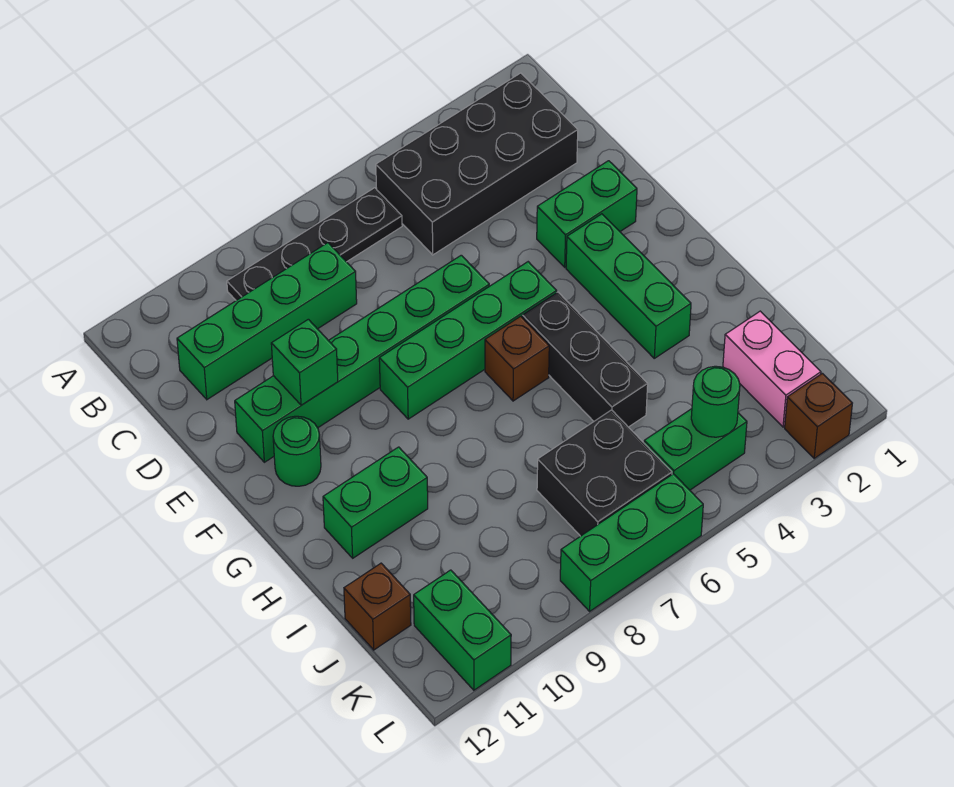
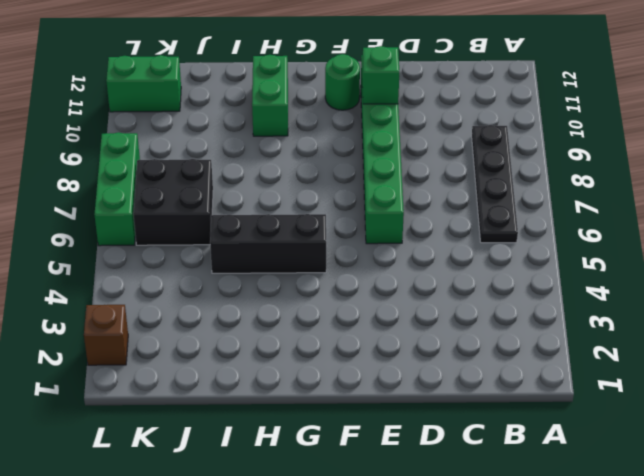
none -> black 2x4 brick [376,73,578,255]
none -> green 1x4 brick [177,243,357,399]
none -> green 1x2 brick [537,161,637,267]

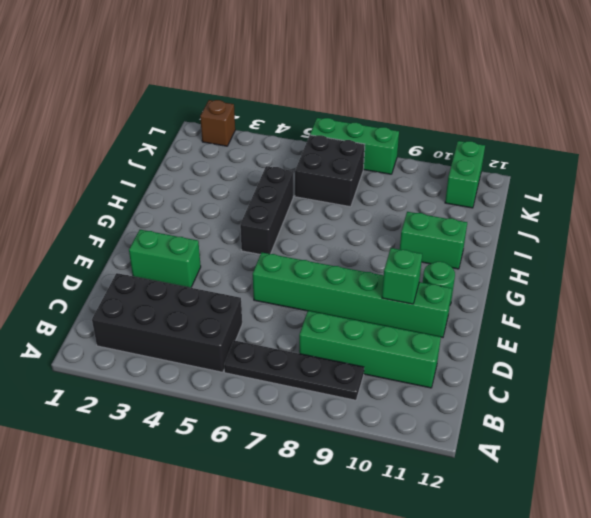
none -> green 1x3 brick [566,214,691,358]
none -> green 1x4 brick [379,262,557,419]
none -> brown 1x1 brick [485,316,549,401]

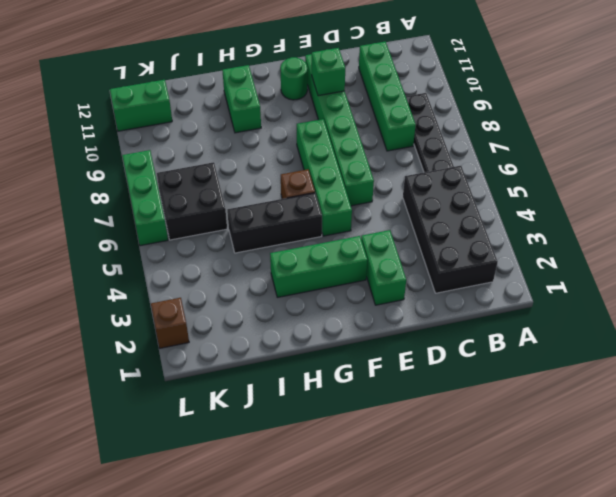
none -> pink 1x2 brick [723,311,821,427]
none -> brown 1x1 brick [344,563,411,650]
none -> green 1x2 brick [644,409,747,490]

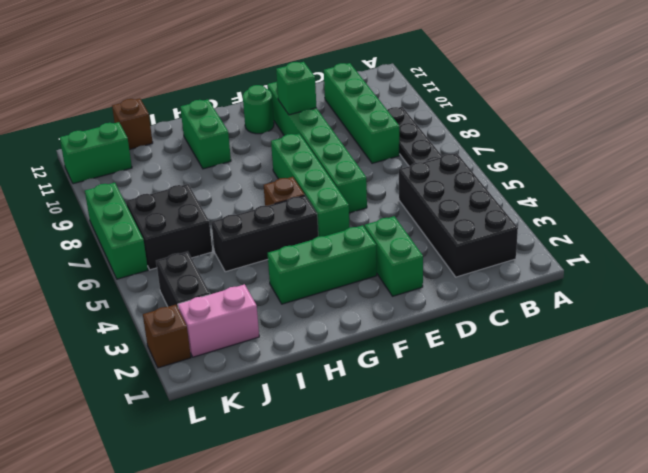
black 1x2 brick [156,252,210,307] -> green 1x2 brick [644,409,747,490]
none -> green 1x1 round brick [691,366,740,437]

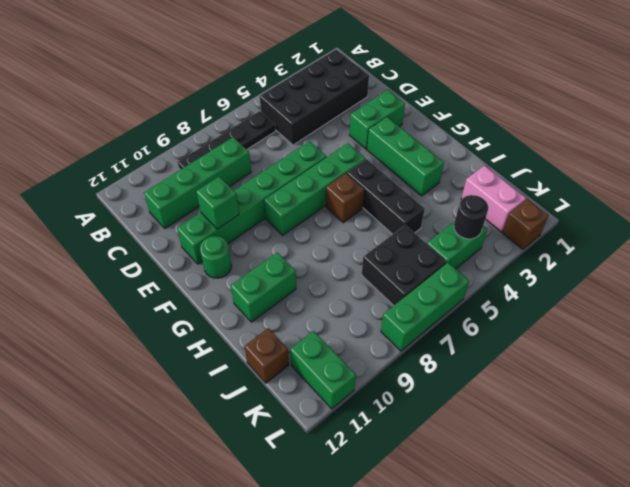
black 1x1 round brick [454,195,488,239] -> green 1x1 round brick [691,366,740,437]

